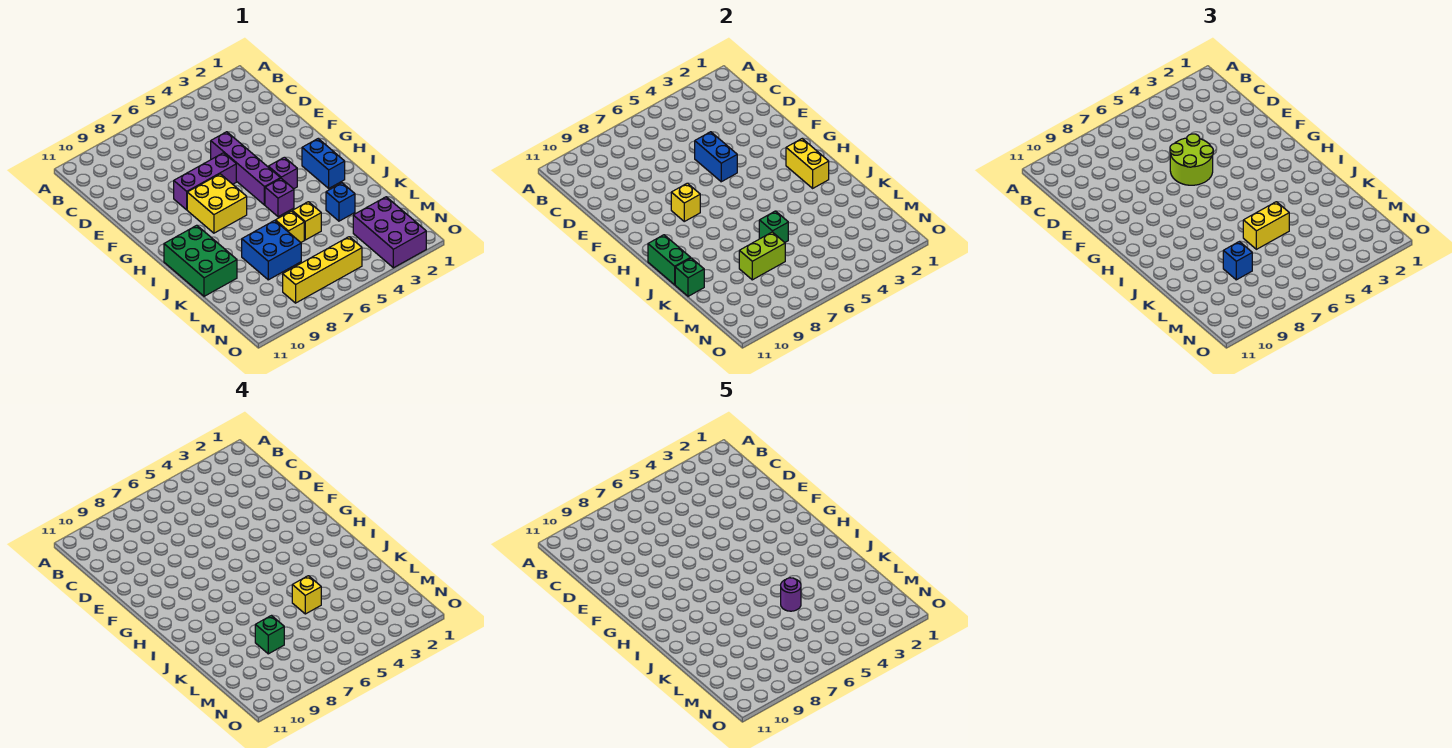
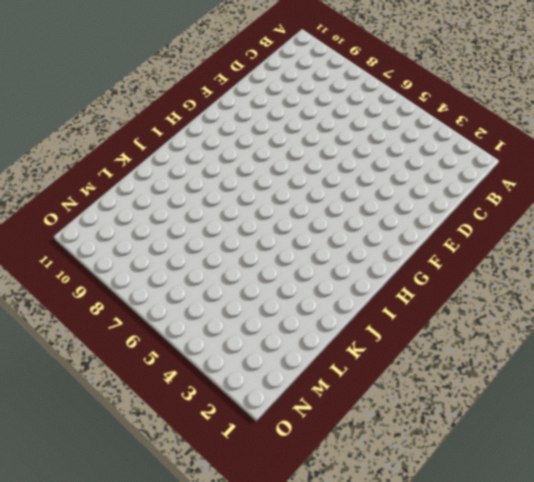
none -> purple 1x4 brick [211,132,281,205]
none -> purple 1x3 brick [174,153,236,210]
none -> yellow 2x2 brick [187,174,247,233]

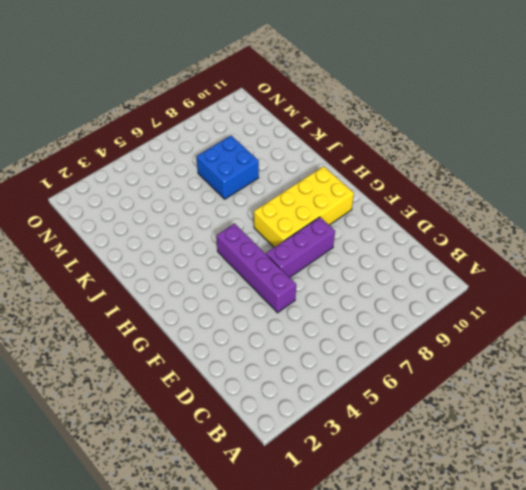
yellow 2x4 brick [254,166,354,247] -> yellow 2x2 brick [187,174,247,233]
none -> blue 1x2 brick [302,139,345,188]
none -> purple 1x1 brick [268,157,297,189]
none -> purple 1x1 brick [265,179,294,217]

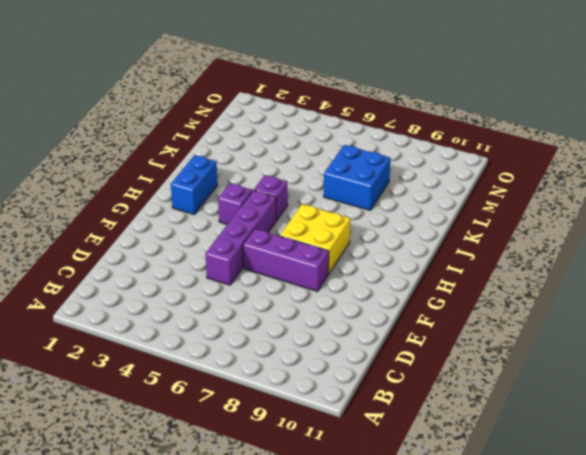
none -> green 2x3 brick [164,225,237,296]
none -> blue 1x1 brick [326,183,355,221]
none -> yellow 1x1 brick [292,202,321,240]

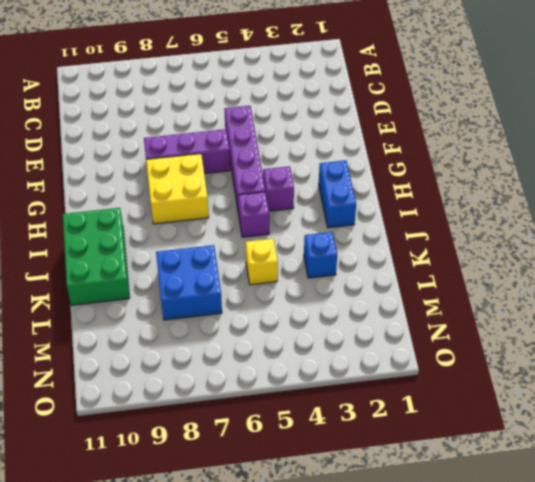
none -> yellow 1x1 brick [275,211,304,242]
none -> purple 2x3 brick [353,197,426,268]
none -> yellow 1x4 brick [283,237,362,303]

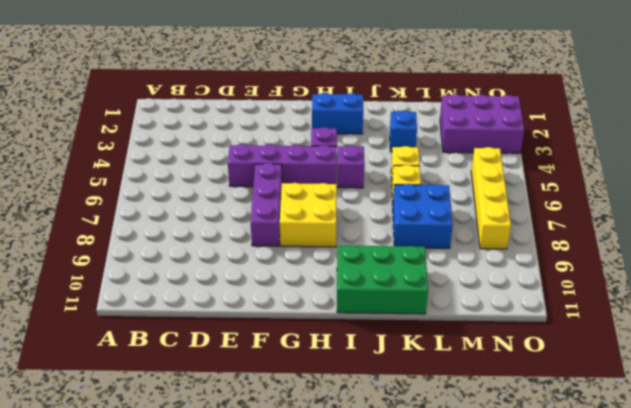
none -> blue 1x2 brick [695,132,737,182]
none -> yellow 1x1 brick [671,183,700,221]
none -> yellow 1x2 brick [786,139,829,188]

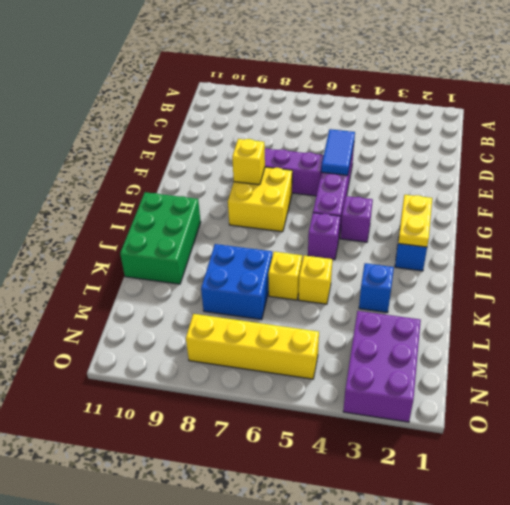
blue 1x2 tile [321,129,355,175] -> blue 1x2 brick [695,132,737,182]
yellow 1x2 plate [398,195,432,247] -> yellow 1x2 brick [786,139,829,188]
none -> green 1x2 brick [648,235,690,285]
none -> green 1x1 brick [759,211,788,242]
none -> green 1x1 brick [675,258,704,296]

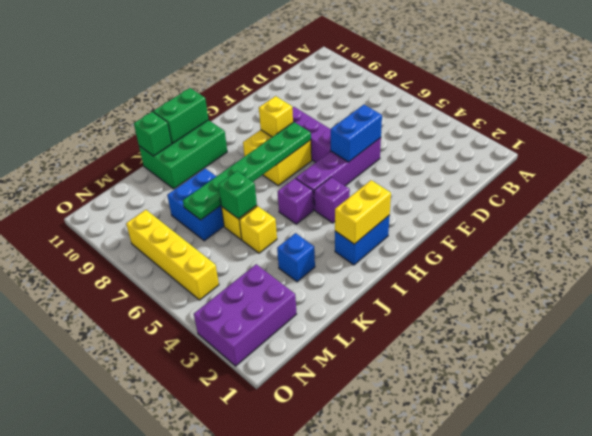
green 1x6 plate [183,122,311,220] -> lime 1x2 brick [739,232,785,280]
none -> lime 2x2 round brick [1170,134,1213,185]
none -> yellow 1x2 brick [1243,202,1289,249]
none -> blue 1x1 brick [1223,241,1252,280]

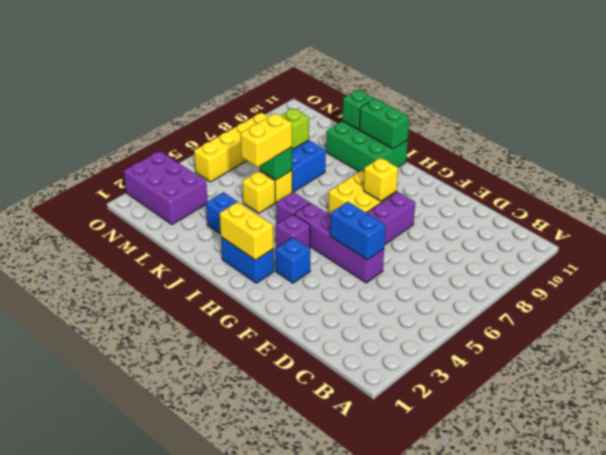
blue 1x1 brick [275,238,310,283] -> blue 1x1 brick moved to [1223,241,1252,280]
none -> lime 2x2 round brick [1170,134,1213,185]
none -> yellow 1x1 brick [292,576,321,614]
none -> green 1x1 brick [255,615,284,654]

